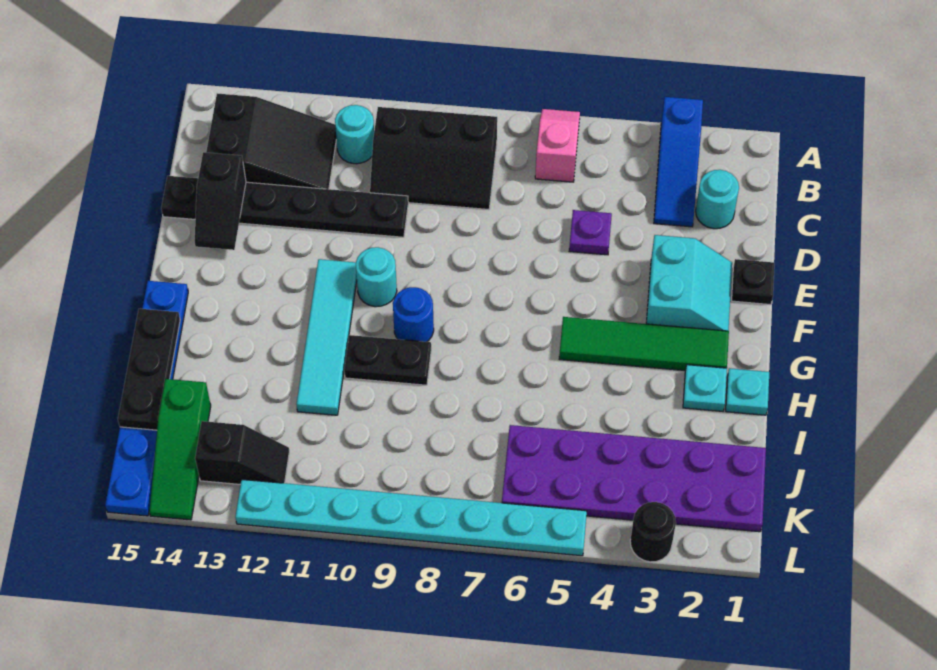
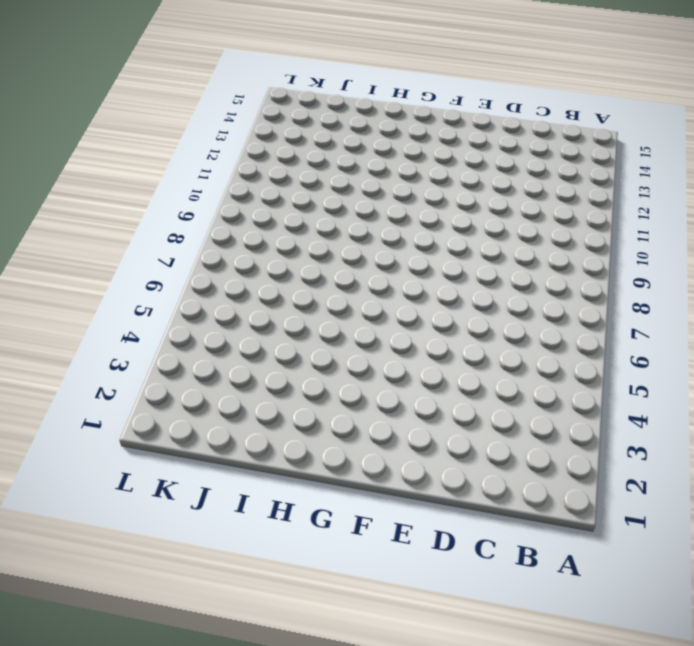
none -> blue 1x3 slope [654,97,703,227]
none -> pink 1x2 slope [535,109,580,182]
none -> black 2x3 slope [370,107,497,210]

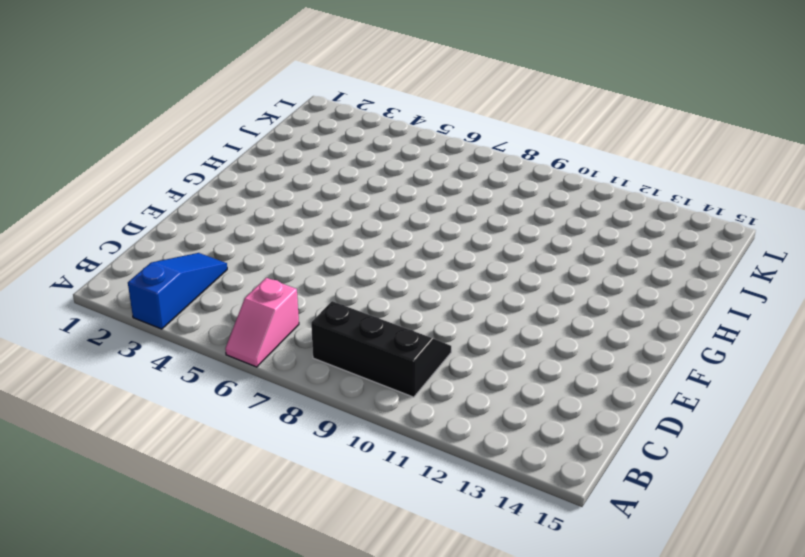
none -> cyan 1x1 round brick [335,105,374,164]
none -> black 2x3 slope [206,93,336,189]
none -> cyan 1x1 round brick [696,170,739,229]

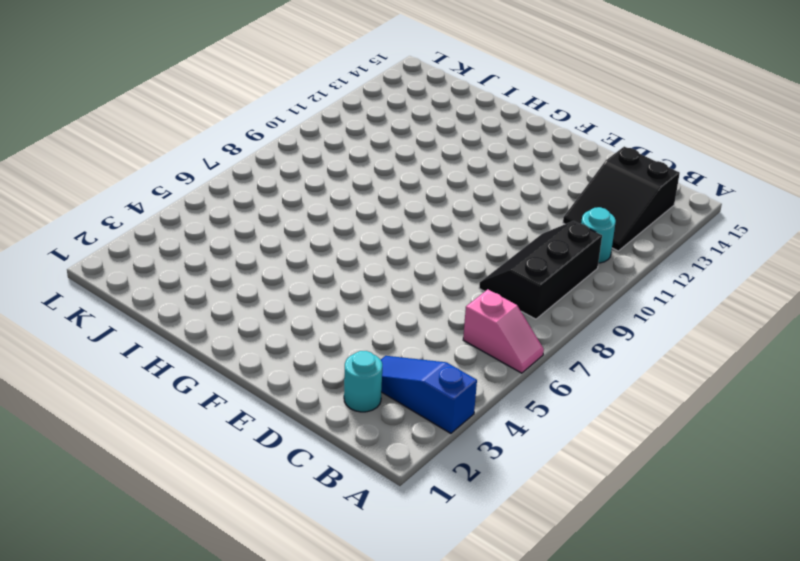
none -> purple 1x1 plate [569,210,612,255]
none -> black 1x6 plate [161,176,408,237]
none -> black 1x1 plate [732,259,774,305]

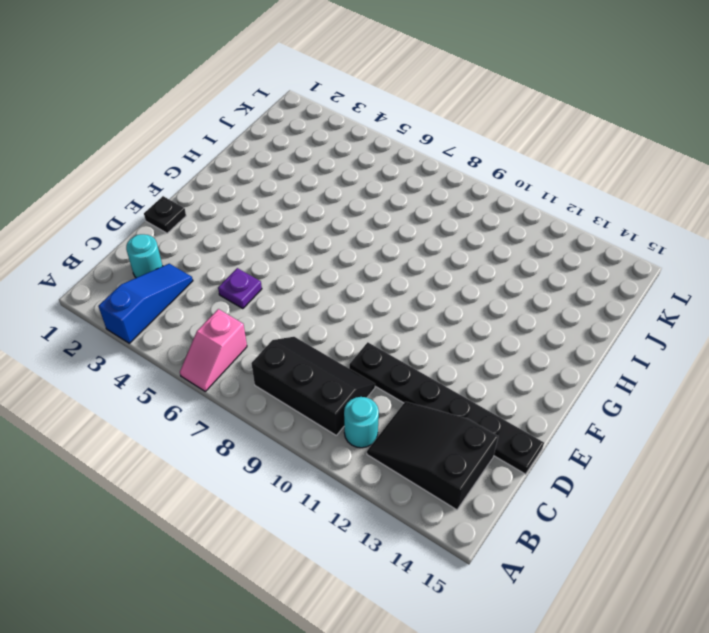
none -> cyan 2x2 slope [646,235,732,331]
none -> cyan 1x1 round brick [356,247,397,307]
none -> cyan 1x4 tile [297,259,357,415]

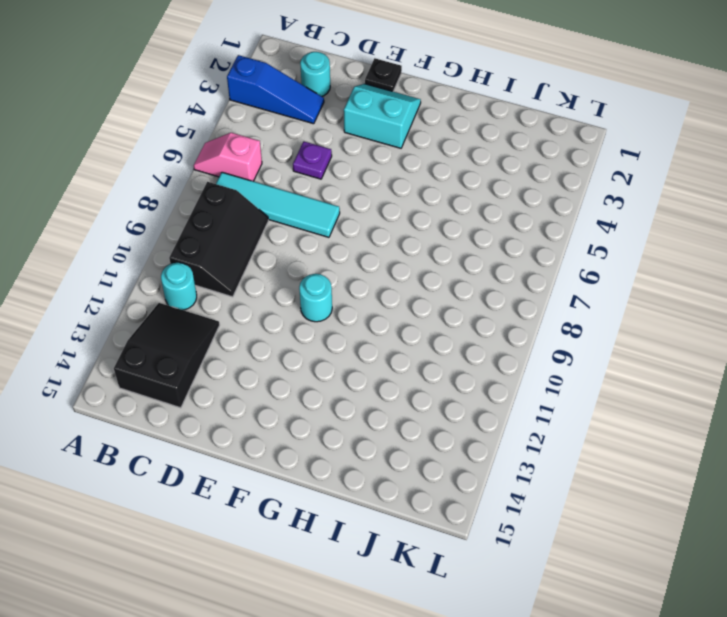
cyan 1x4 tile [216,172,340,237] -> cyan 1x4 tile moved to [297,259,357,415]
none -> black 1x6 plate [161,176,408,237]
none -> green 1x4 tile [559,317,729,371]
none -> blue 1x1 round brick [393,287,434,342]

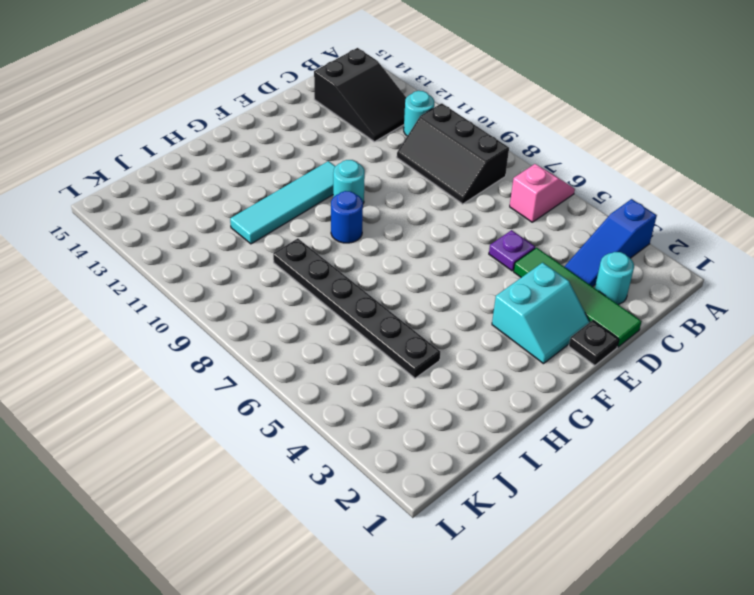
green 1x4 tile [514,248,642,347] -> green 1x4 tile moved to [559,317,729,371]
black 1x6 plate [273,238,440,378] -> black 1x6 plate moved to [161,176,408,237]
none -> blue 1x6 plate [105,281,188,516]
none -> cyan 1x1 plate [726,368,769,415]
none -> cyan 1x1 plate [683,365,727,411]

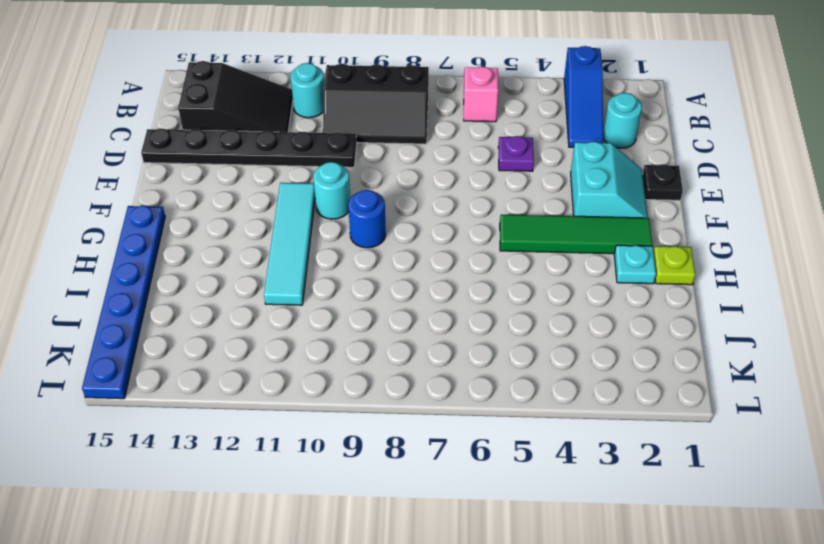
lime 1x1 plate [653,246,695,285] -> cyan 1x1 plate [726,368,769,415]
none -> black 1x2 plate [344,335,431,385]
none -> purple 2x6 plate [502,425,766,532]
none -> green 1x3 slope [149,379,211,520]

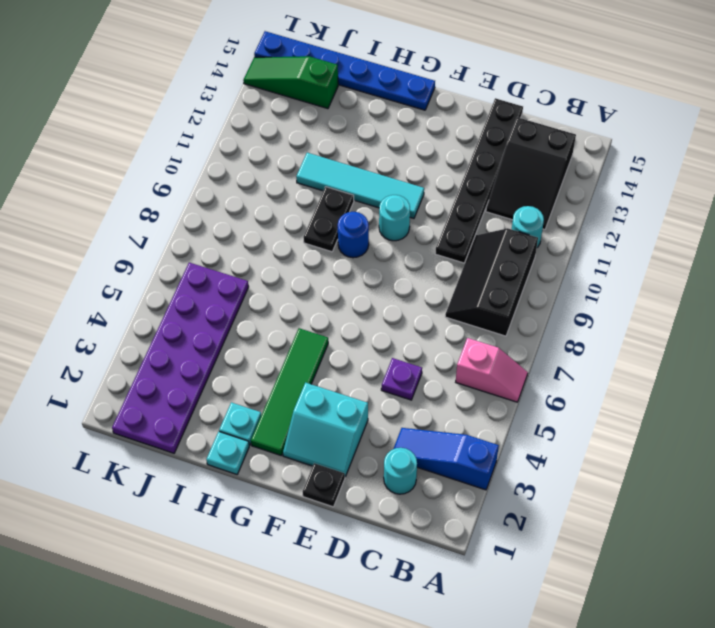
none -> black 1x2 slope [195,421,289,484]
none -> black 1x1 round brick [630,502,676,562]
none -> cyan 1x8 plate [235,479,587,556]

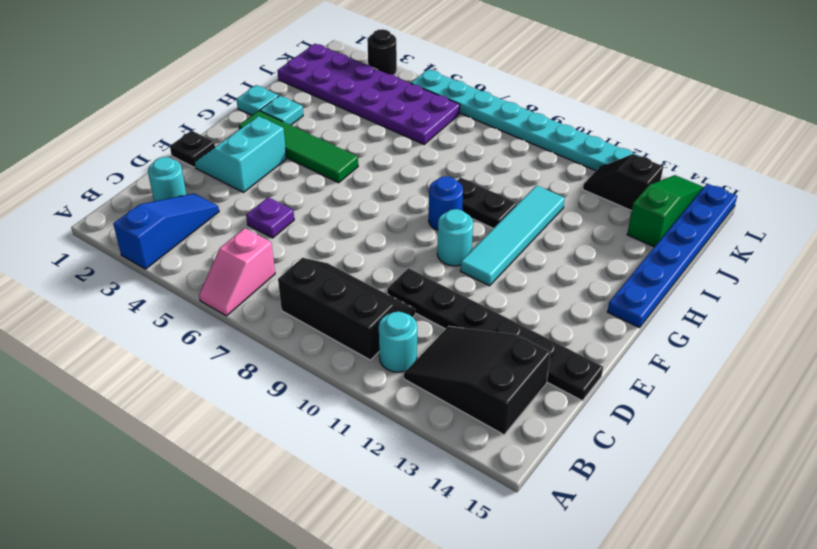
none -> black 1x2 slope [195,152,246,250]
none -> black 1x3 plate [118,309,180,430]

